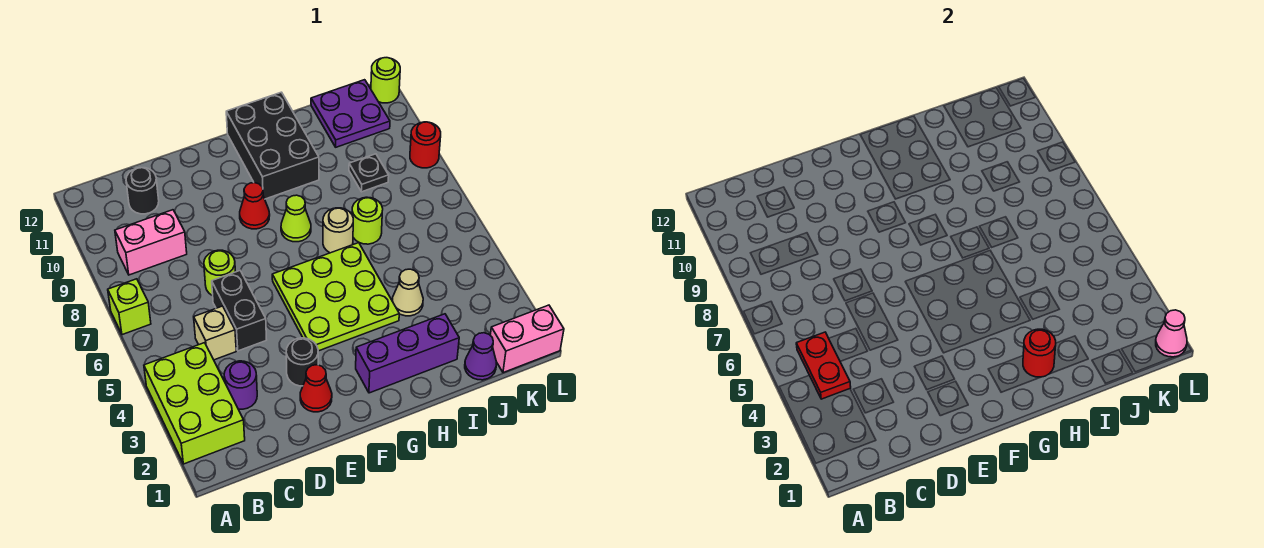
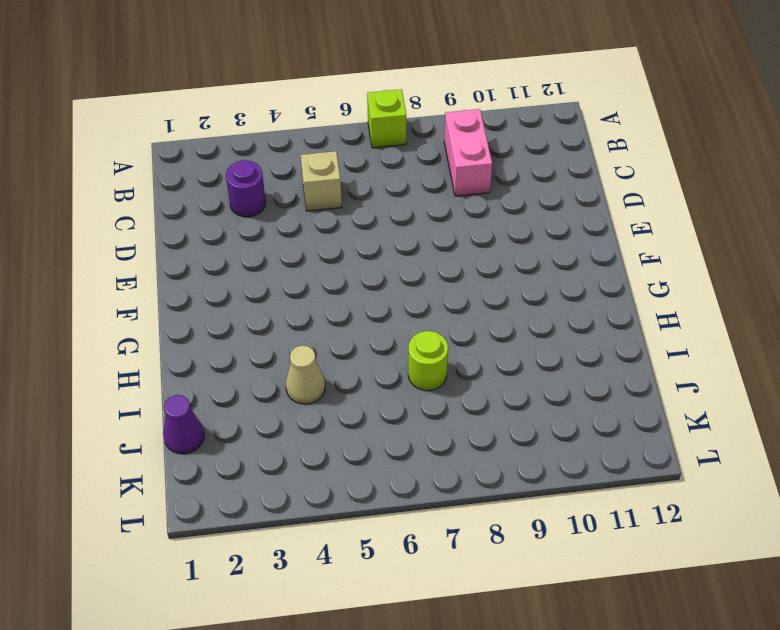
none -> lime 2x3 brick [144,343,245,464]
none -> black 1x1 round brick [126,168,159,214]
none -> black 1x2 brick [212,270,267,351]

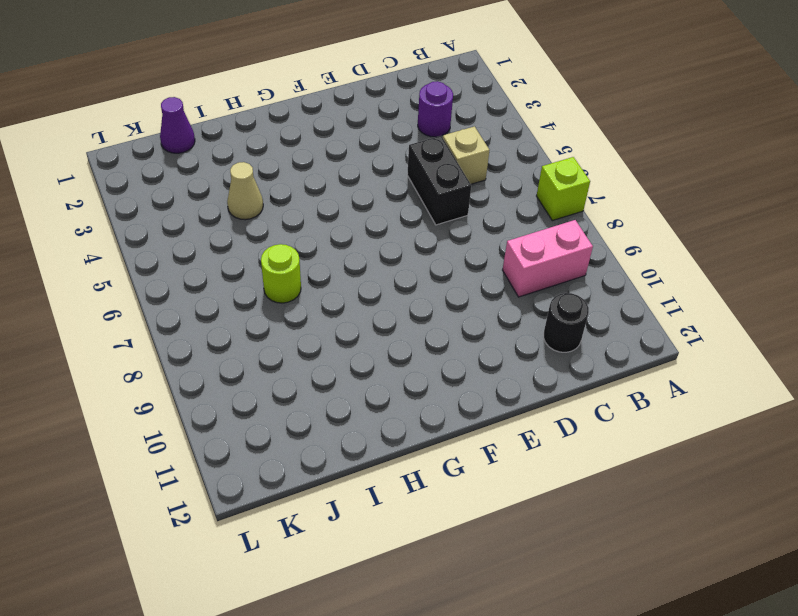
none -> lime 2x3 brick [144,343,245,464]
none -> lime 1x1 round brick [204,250,235,296]
none -> red 1x1 cone [300,365,332,412]

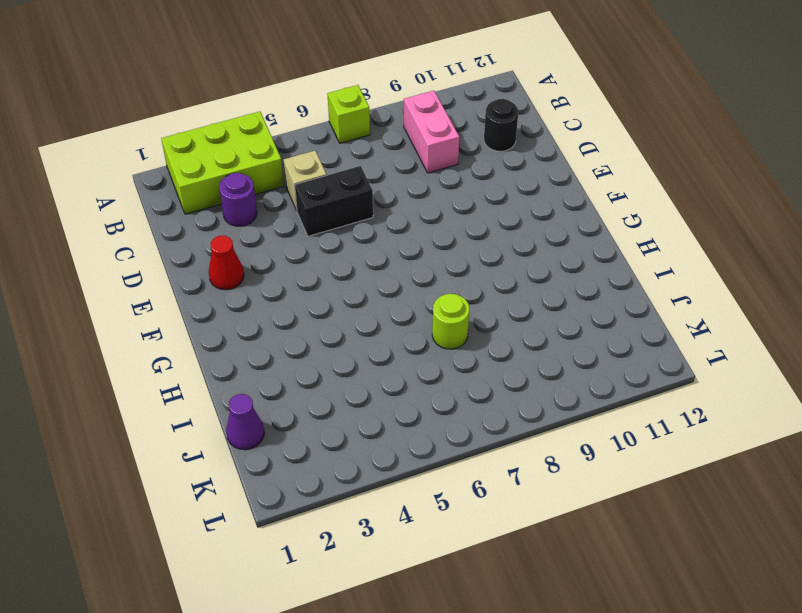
none -> lime 1x1 round brick [204,250,235,296]
none -> black 1x1 round brick [286,338,318,386]
none -> lime 3x3 plate [272,243,399,351]

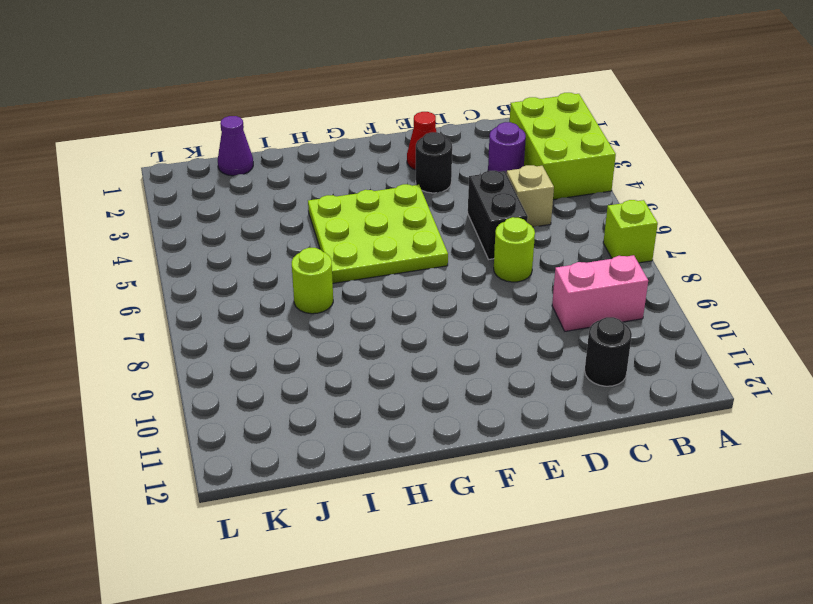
none -> red 1x1 cone [240,183,270,229]
none -> purple 1x3 brick [356,314,459,393]
none -> lime 1x1 cone [281,195,311,242]

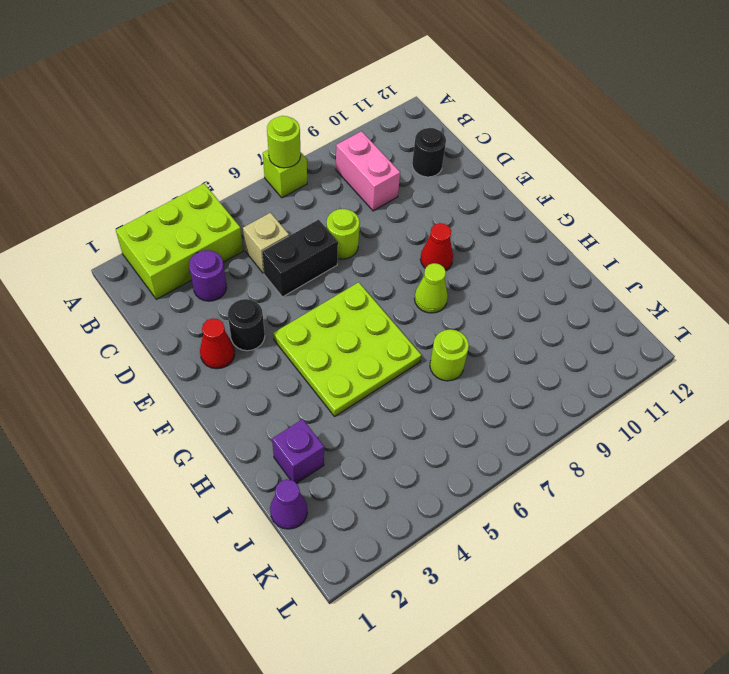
lime 1x1 round brick [267,116,301,168] -> lime 1x1 round brick moved to [371,58,400,103]
purple 1x1 brick [272,419,324,483] -> purple 1x3 brick [356,314,459,393]
none -> black 2x3 brick [226,92,319,199]
none -> tan 1x1 round brick [323,208,353,253]
none -> tan 1x1 cone [393,269,423,316]

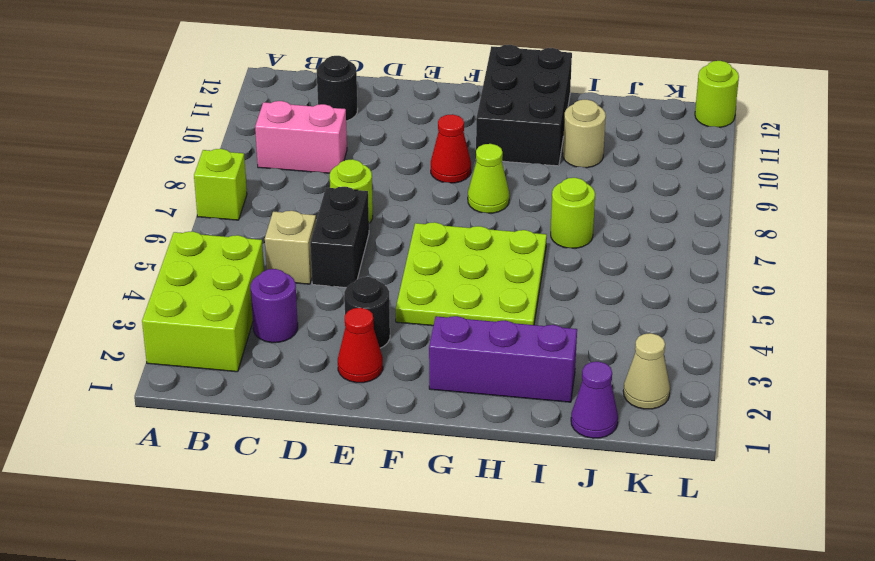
tan 1x1 round brick [563,100,606,168] -> tan 1x1 round brick moved to [323,208,353,253]
tan 1x1 cone [623,333,670,409] -> tan 1x1 cone moved to [393,269,423,316]
none -> black 1x1 plate [349,154,389,192]
none -> purple 2x2 plate [311,80,390,147]
none -> pink 1x2 brick [490,305,564,373]

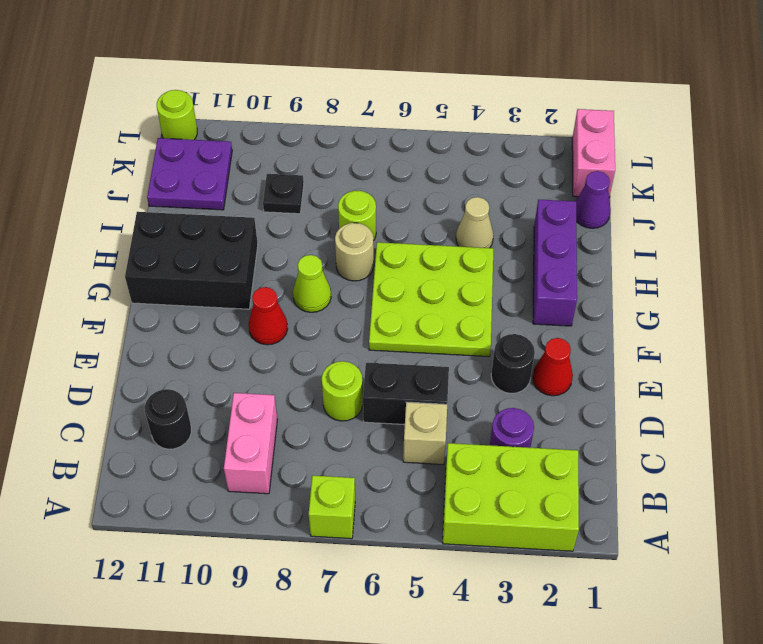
none -> red 1x1 round brick [410,122,441,168]
none -> red 1x2 plate [796,332,851,399]
none -> red 1x1 round brick [1023,329,1056,377]

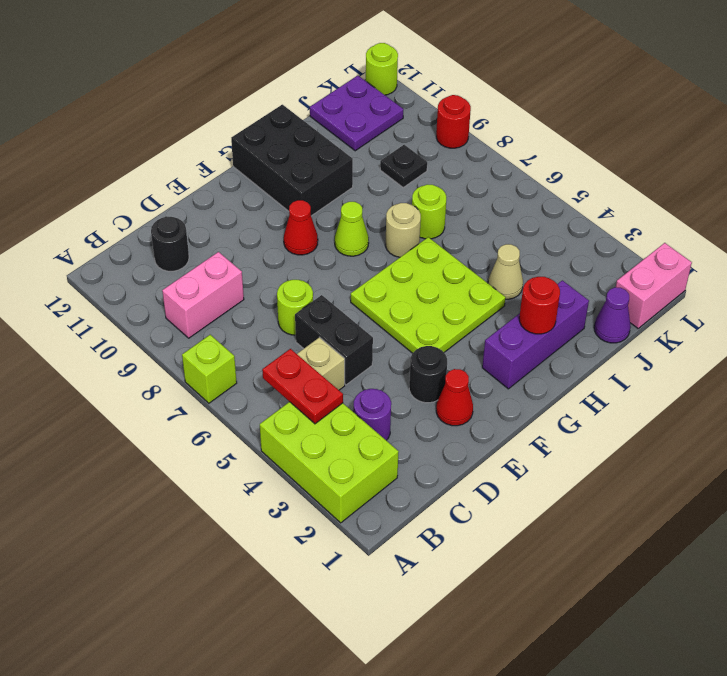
none -> pink 1x1 cone [1156,310,1187,357]

